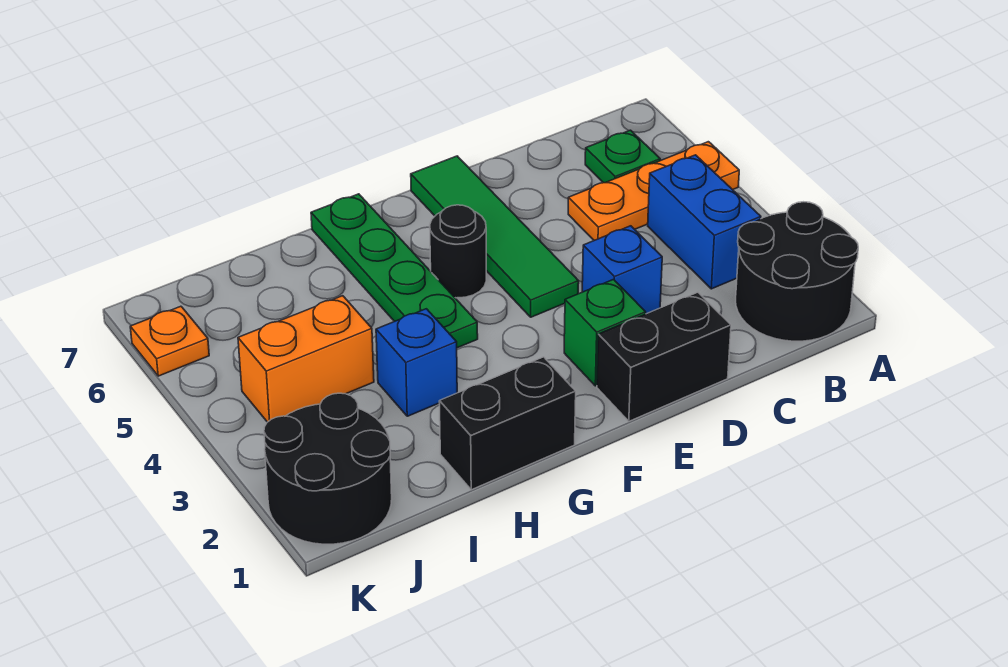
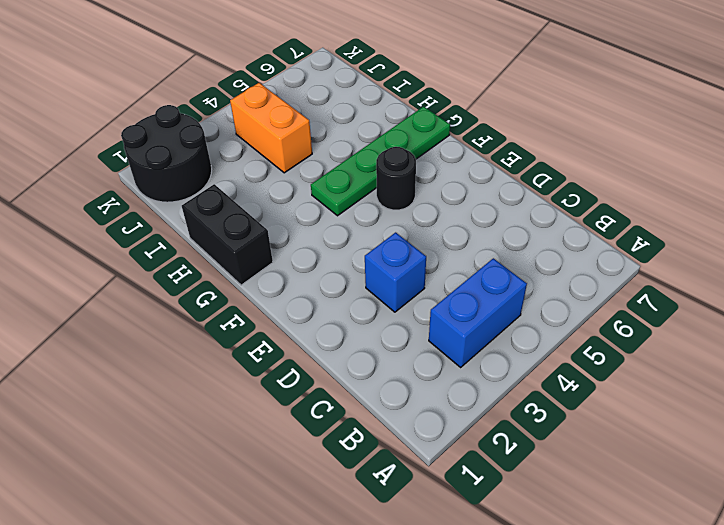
none -> black 2x2 round brick [736,202,858,341]
none -> orange 1x3 plate [568,142,739,240]
none -> green 1x1 plate [585,130,660,183]

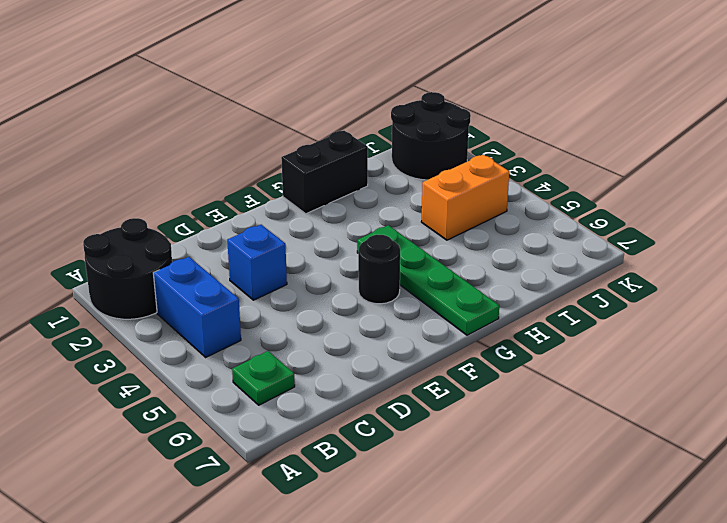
none -> orange 1x3 plate [568,142,739,240]
none -> black 1x2 brick [597,292,731,421]
none -> green 1x1 brick [564,279,646,386]

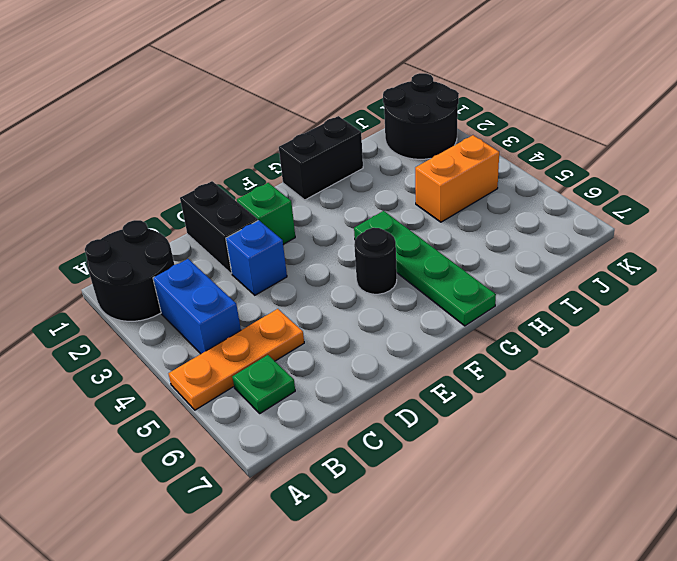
black 1x2 brick [180,181,258,274] -> black 1x2 brick turned to [597,292,731,421]
none -> green 1x4 tile [411,156,579,317]
none -> blue 1x1 brick [376,309,457,416]
none -> orange 1x1 plate [130,306,209,376]

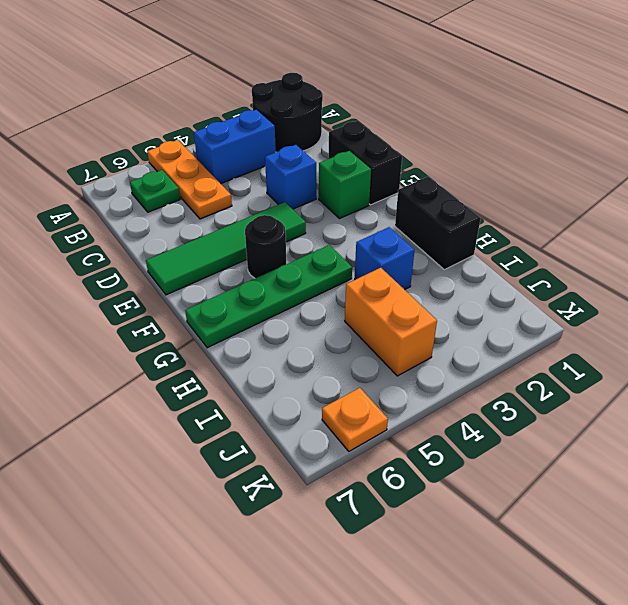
none -> black 2x2 round brick [264,393,392,544]

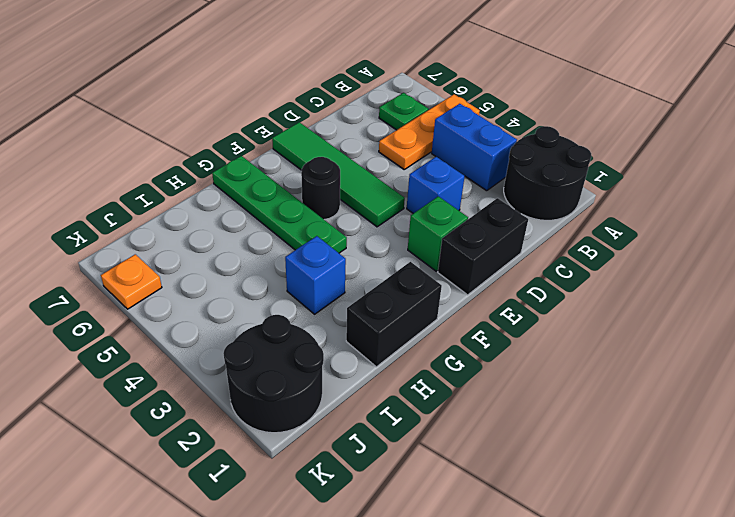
none -> orange 1x2 brick [238,296,374,422]

